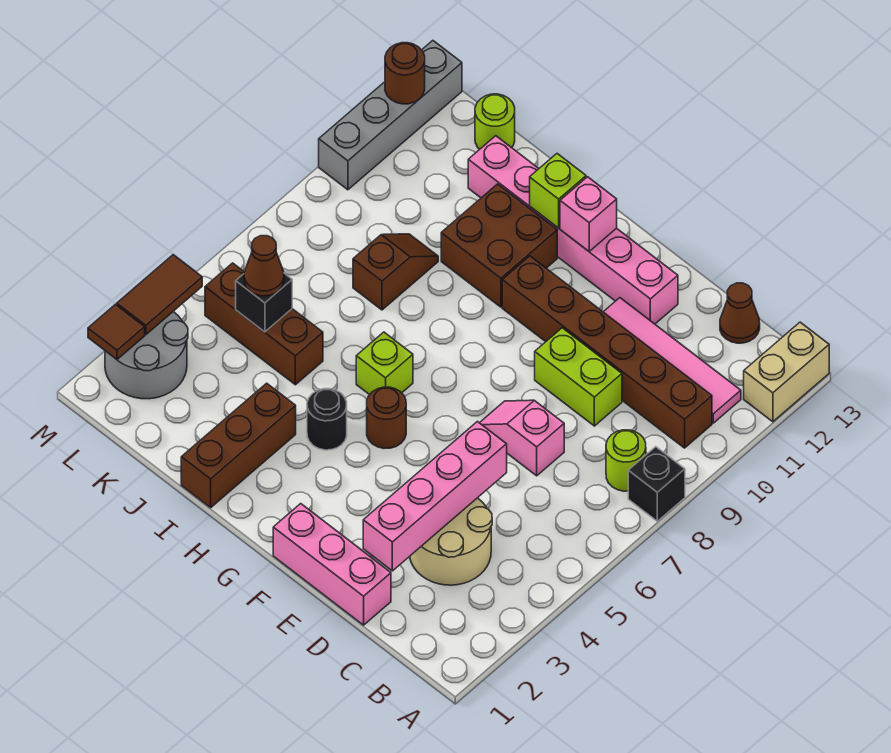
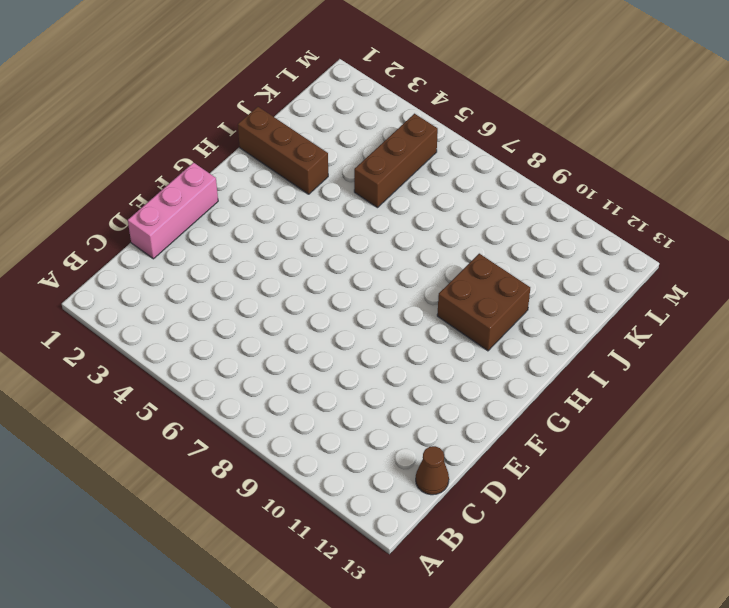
none -> black 1x1 brick [628,447,685,521]
none -> tan 1x2 brick [744,322,829,422]
none -> lime 1x1 round brick [606,430,646,491]

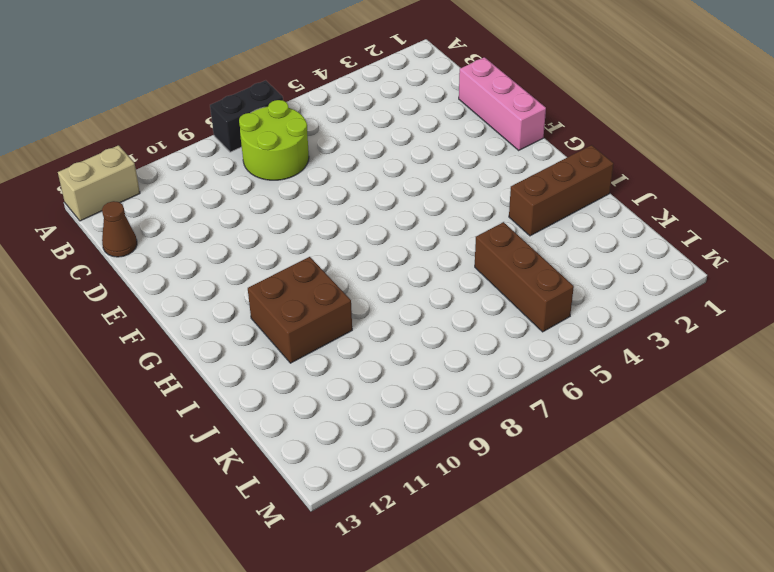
black 1x2 brick [210,80,283,152] -> black 1x1 brick [628,447,685,521]
lime 2x2 round brick [239,100,309,180] -> lime 1x1 round brick [606,430,646,491]
none -> brown 1x6 brick [502,256,712,448]
none -> pink 1x4 tile [604,298,741,423]
none -> tan 2x2 round brick [410,498,492,585]

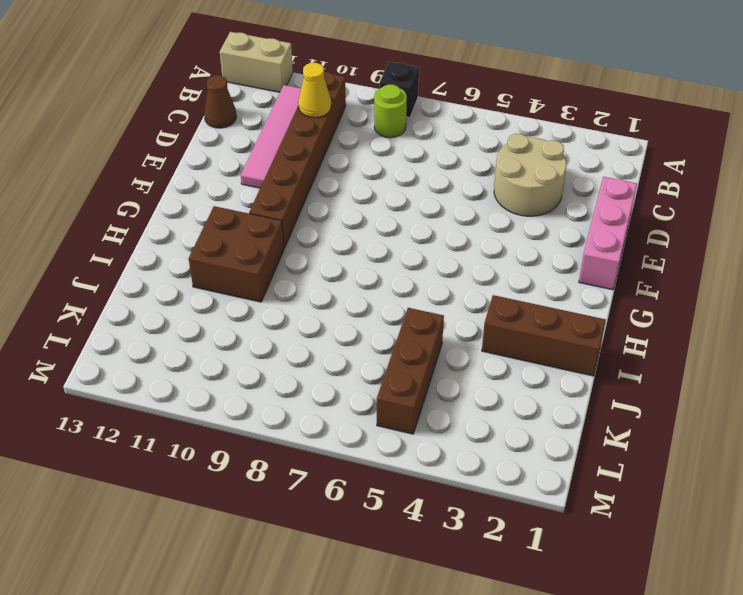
yellow 1x1 cone [298,63,331,118] -> none
none -> pink 1x2 slope [480,400,564,476]
none -> lime 1x2 brick [535,328,622,426]
none -> pink 1x6 brick [468,136,678,324]

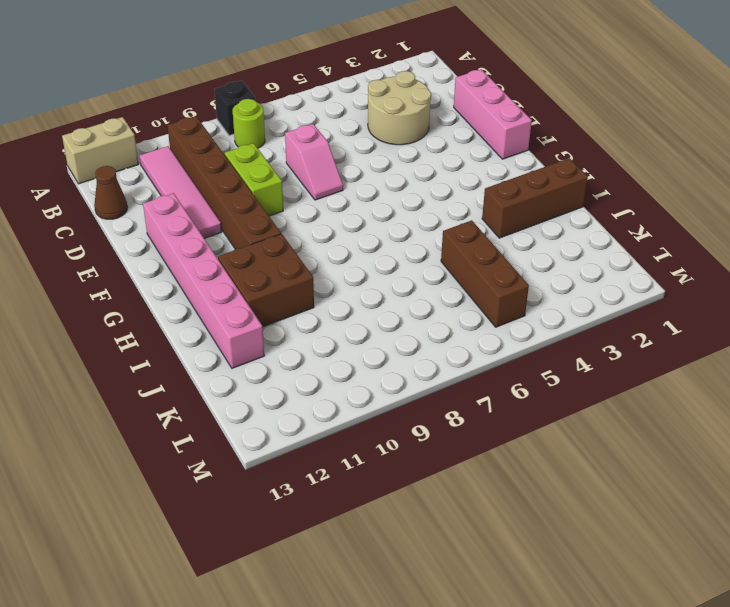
none -> brown 1x1 round brick [367,387,406,448]
none -> black 1x1 round brick [307,389,347,450]
none -> lime 1x1 brick [356,332,413,395]

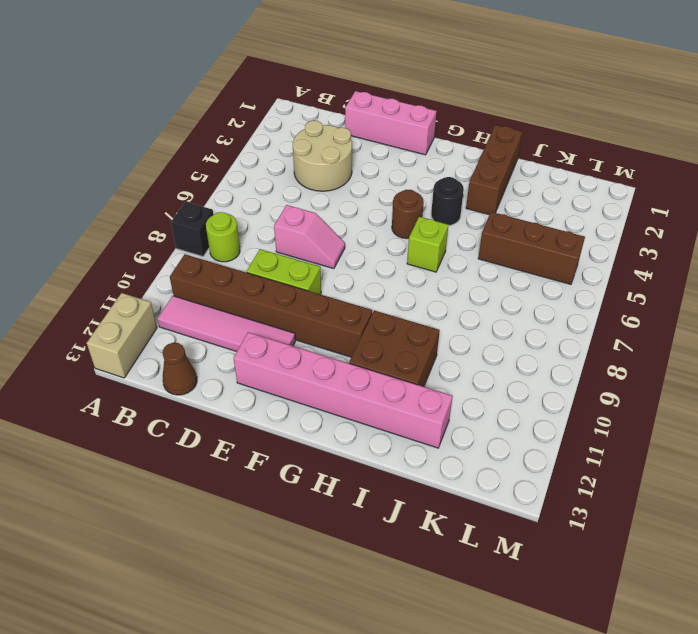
none -> brown 1x2 slope [353,234,438,310]
none -> lime 1x1 round brick [475,94,515,149]
none -> grey 2x2 round brick [105,312,188,399]

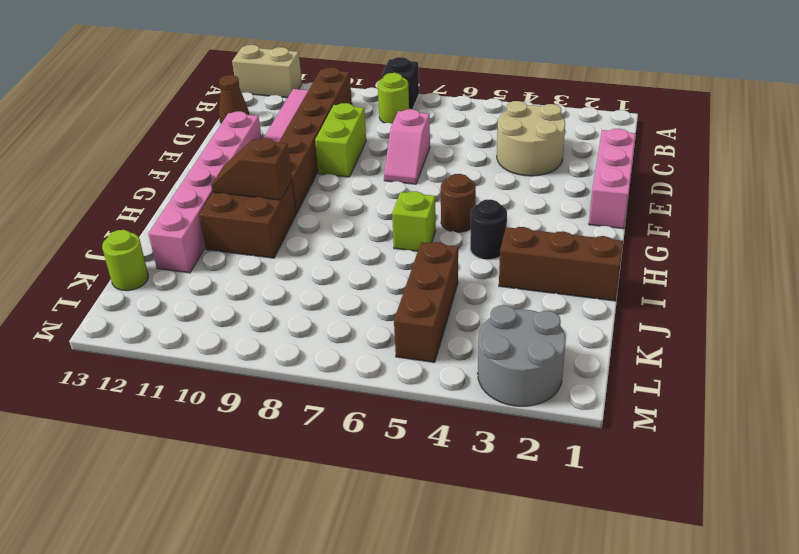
brown 1x2 slope [211,138,292,200] -> brown 1x2 slope moved to [353,234,438,310]
none -> grey 1x4 brick [319,41,462,190]
none -> pink 1x4 brick [363,422,507,571]
none -> pink 1x1 brick [560,177,617,251]

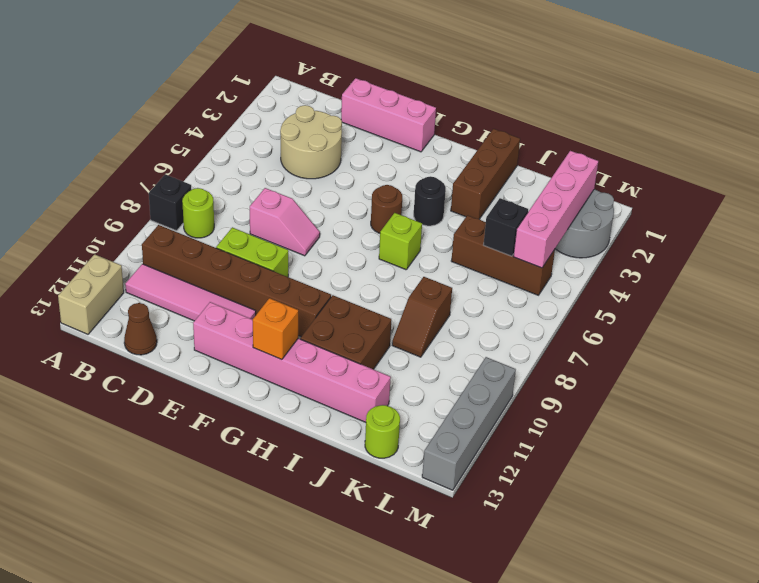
orange 1x1 brick [253,298,298,360] -> pink 1x1 brick [560,177,617,251]
pink 1x4 brick [513,151,598,268] -> pink 1x4 brick moved to [363,422,507,571]
none -> lime 1x1 brick [530,154,586,228]
none -> brown 1x1 tile [88,305,145,359]
none -> brown 1x2 tile [117,255,202,335]

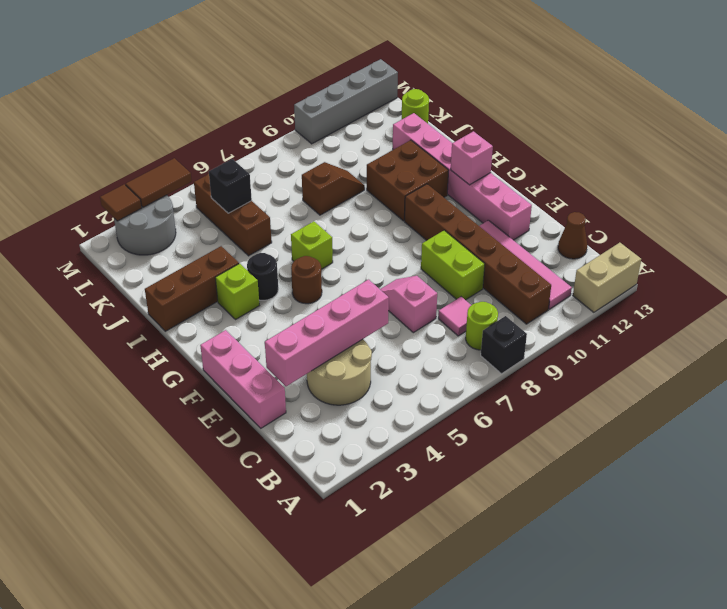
pink 1x1 tile [438,297,471,336] -> none
lime 1x1 brick [215,264,259,320] -> lime 1x1 brick moved to [530,154,586,228]
none -> brown 1x1 round brick [385,43,425,104]
none -> brown 1x1 cone [244,236,284,296]

